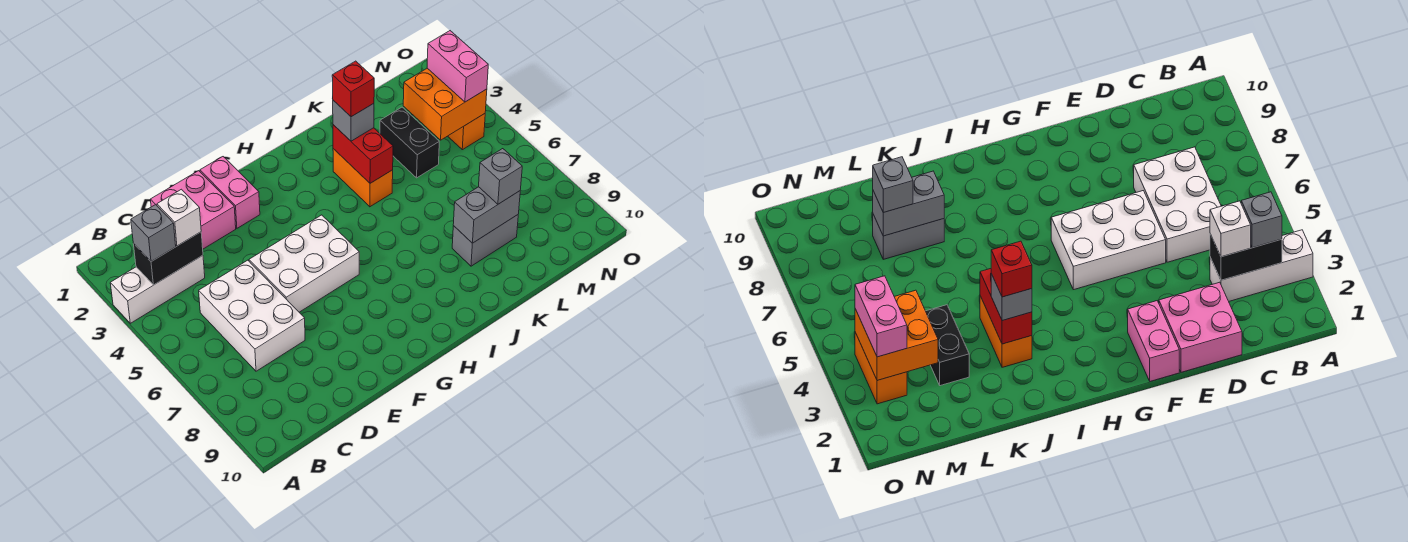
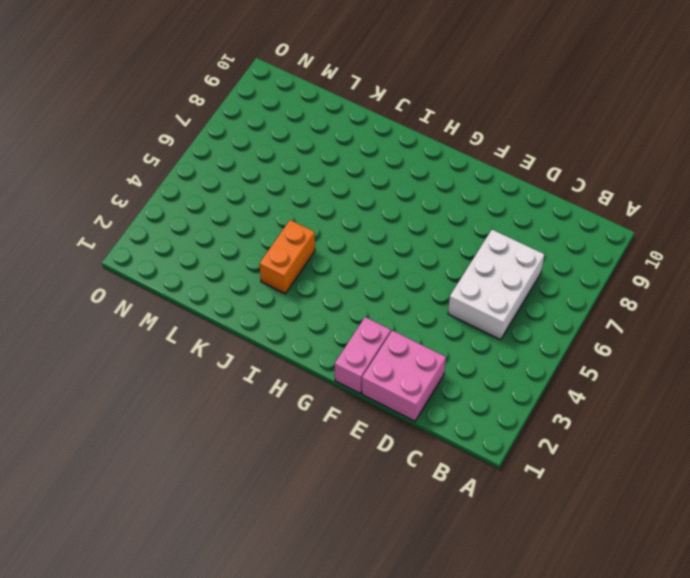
none -> white 1x3 brick [110,256,205,323]
none -> white 2x3 brick [249,215,359,312]
none -> grey 1x2 brick [452,215,518,266]

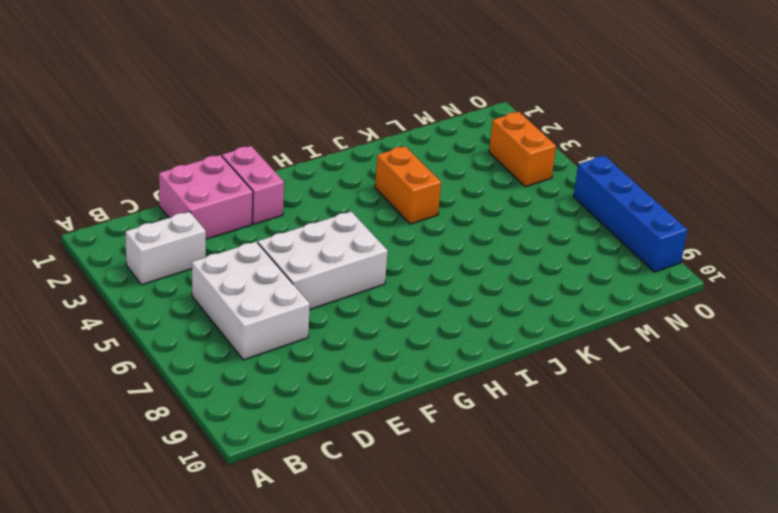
white 1x2 brick [125,212,206,285] -> white 1x3 brick [110,256,205,323]
blue 1x4 brick [574,156,687,272] -> none
none -> grey 1x2 brick [452,215,518,266]
none -> black 1x2 brick [380,107,439,178]
none -> black 1x2 brick [133,232,203,285]

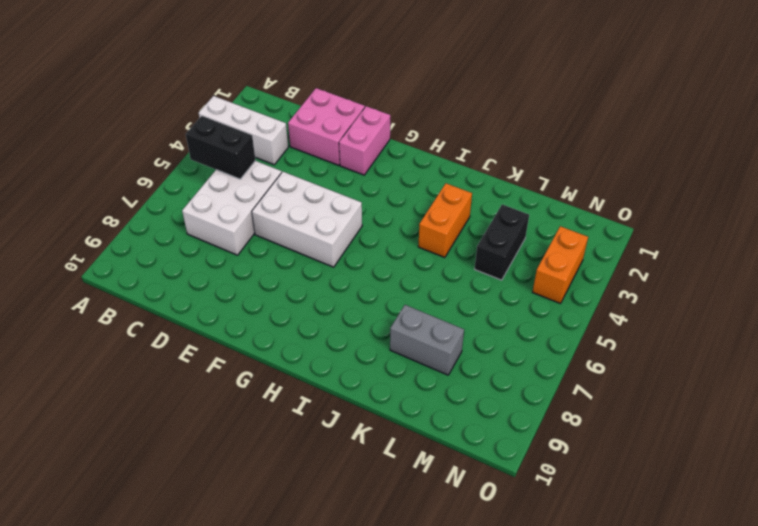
black 1x2 brick [186,116,256,179] -> black 1x2 brick moved to [133,232,203,285]
none -> red 1x2 brick [333,125,393,183]
none -> grey 1x2 brick [453,187,520,243]
none -> orange 2x2 brick [403,68,487,140]

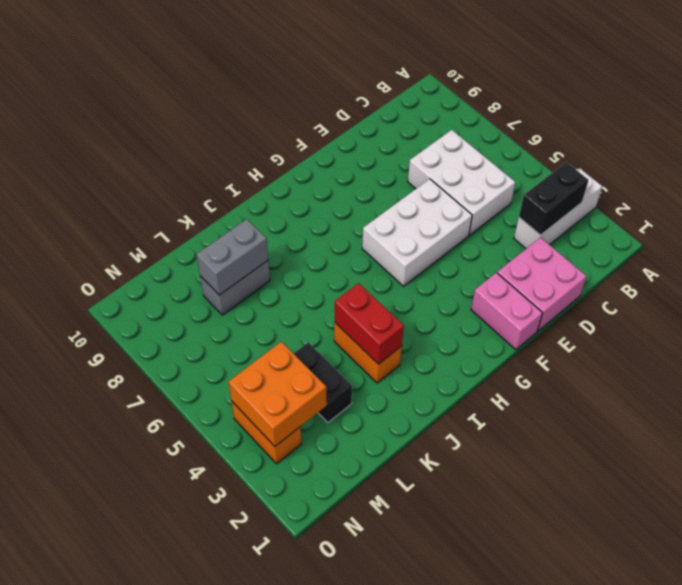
none -> grey 1x1 brick [131,205,176,262]
none -> white 1x1 brick [157,189,201,246]
none -> grey 1x1 brick [333,100,374,141]

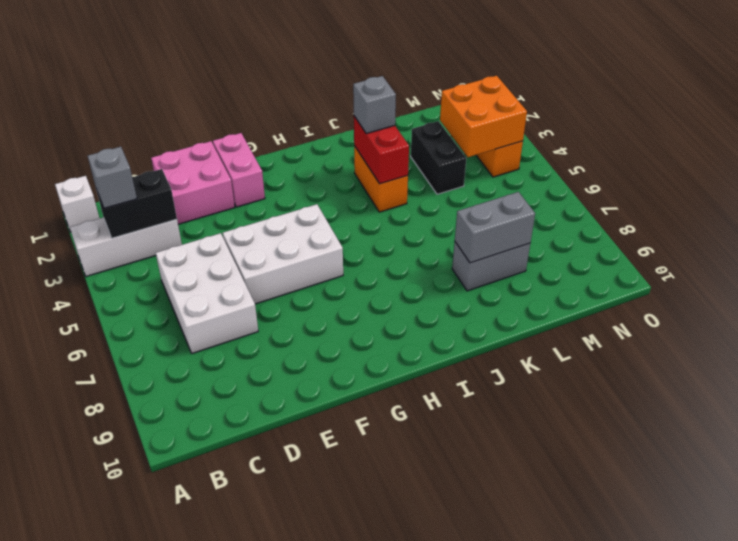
white 1x1 brick [55,176,99,232] -> white 1x1 brick moved to [157,189,201,246]
none -> grey 1x1 brick [479,149,522,204]
none -> pink 1x2 brick [427,31,488,102]
none -> red 1x1 brick [332,61,374,117]

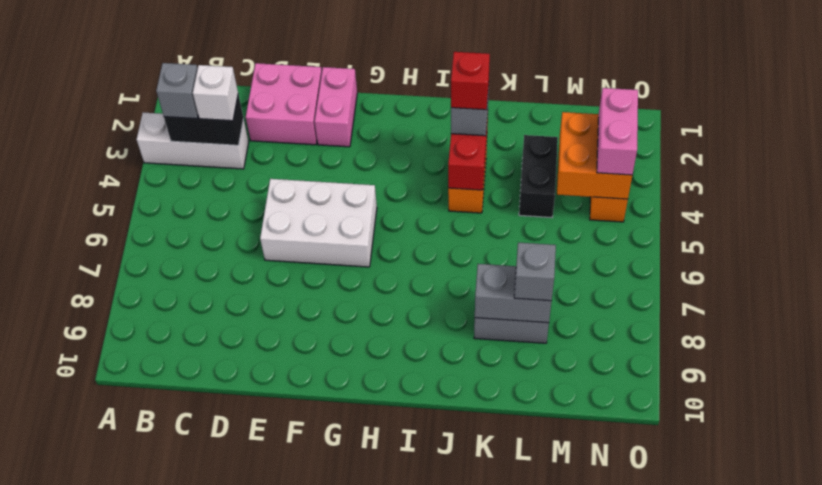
none -> white 2x3 brick [199,260,305,371]

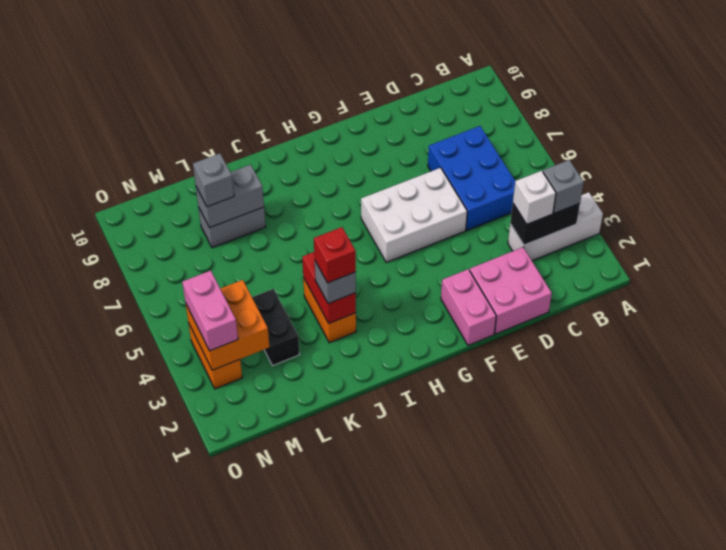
blue 2x3 brick [428,126,515,230] -> white 2x3 brick [199,260,305,371]

